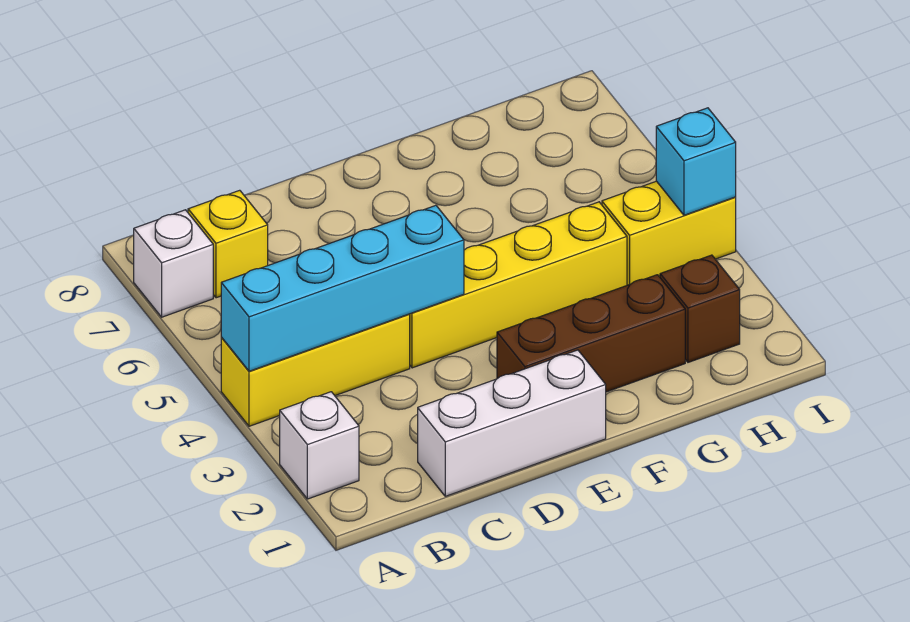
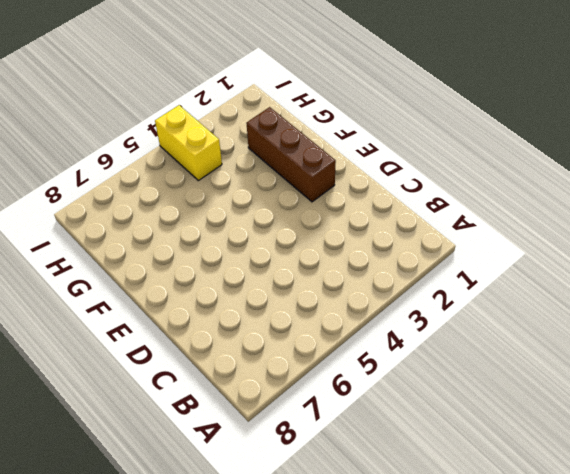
none -> white 1x1 brick [280,392,359,499]
none -> yellow 1x3 brick [221,314,410,426]

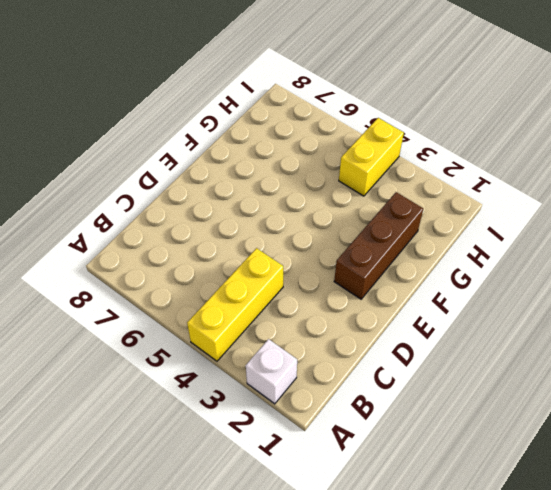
none -> white 1x1 brick [134,210,213,317]
none -> yellow 1x1 brick [188,190,268,298]

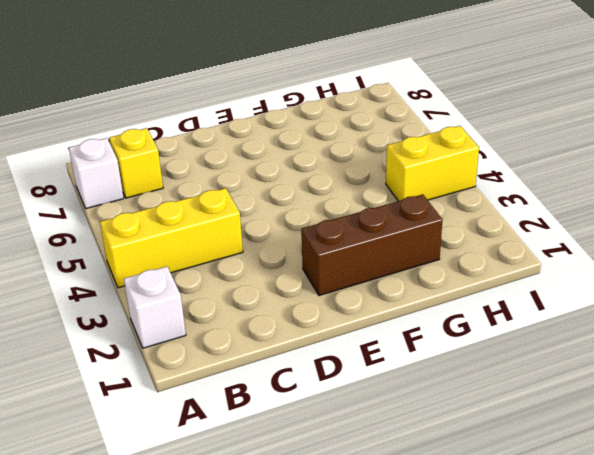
none -> white 1x3 brick [418,350,606,496]
none -> yellow 1x4 brick [409,202,627,368]

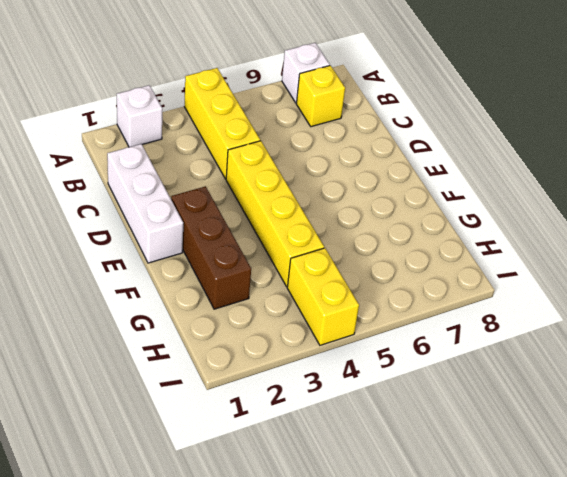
none -> brown 1x1 brick [660,255,740,362]
none -> cyan 1x4 brick [221,205,464,371]

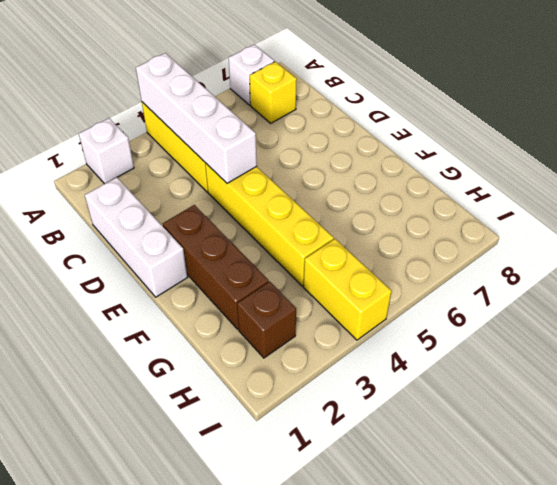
white 1x4 brick [136,53,257,183] -> cyan 1x4 brick [221,205,464,371]
none -> cyan 1x1 brick [656,108,736,215]

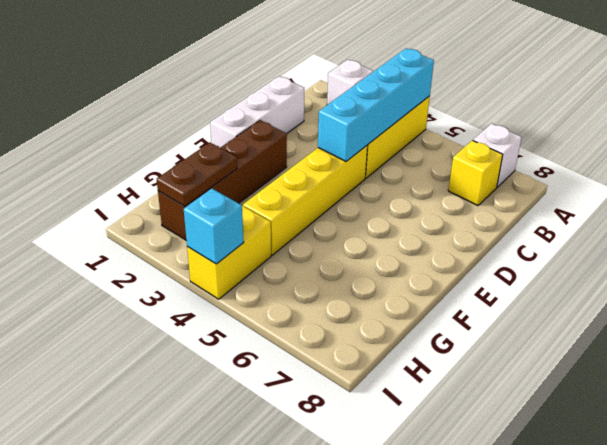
brown 1x2 plate [157,143,237,206] -> none

